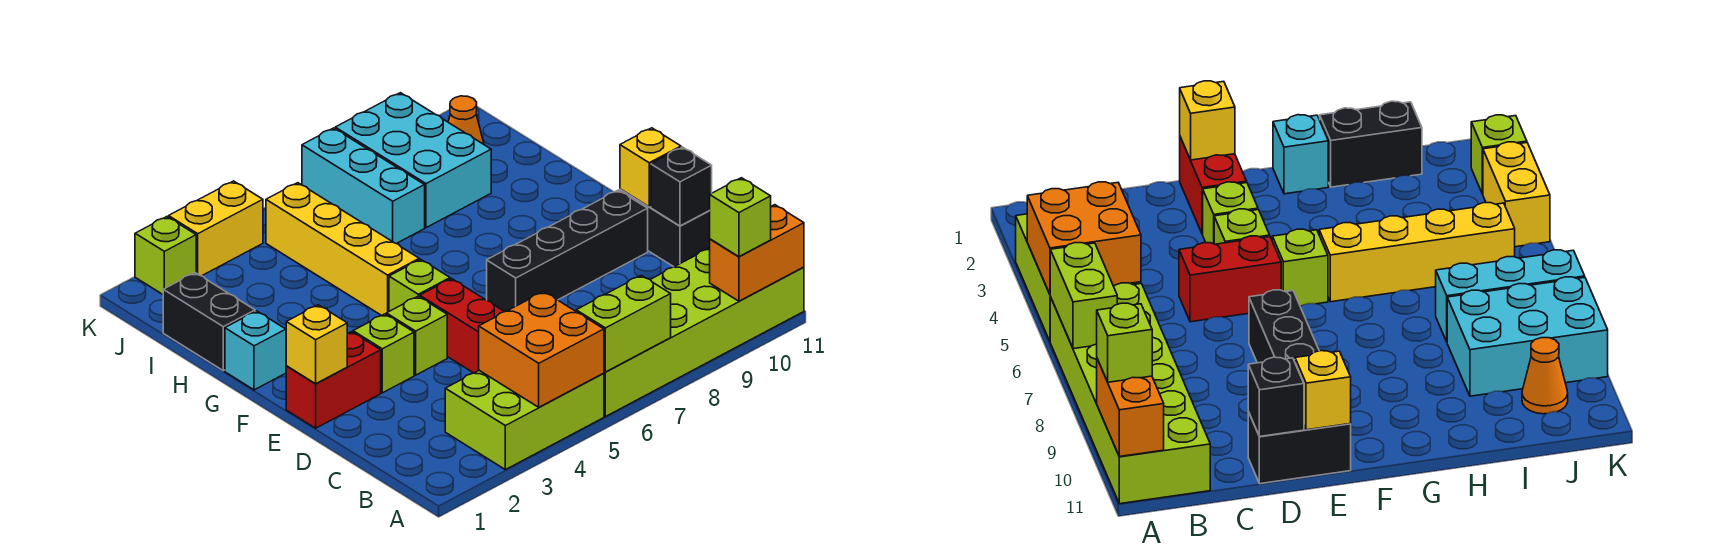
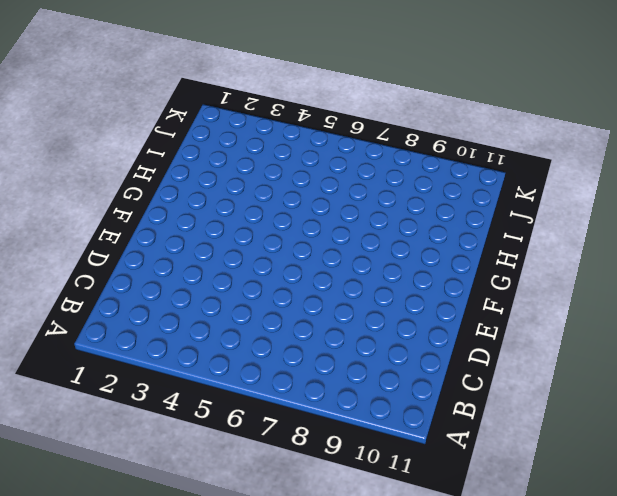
none -> lime 2x3 brick [445,371,604,470]
none -> lime 2x6 brick [604,248,804,417]
none -> red 1x2 brick [420,279,504,373]

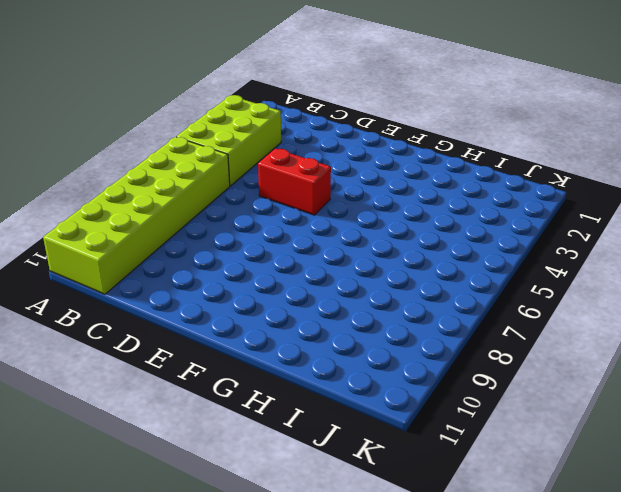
none -> black 1x2 brick [620,189,710,267]
none -> red 1x2 brick [286,332,381,428]
none -> lime 1x1 brick [353,314,414,393]

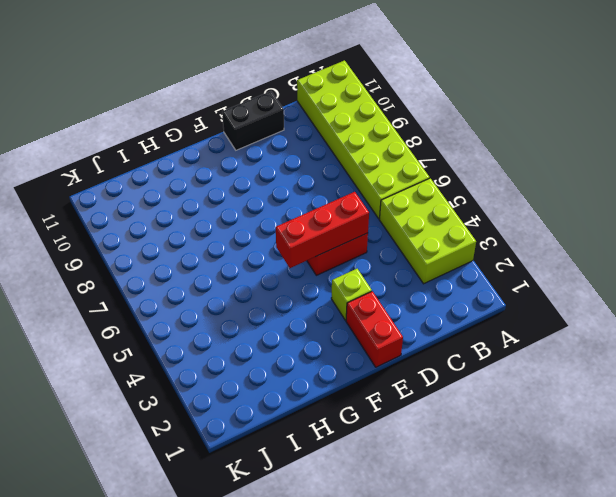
red 1x3 brick [276,192,369,268] -> none
none -> lime 1x1 brick [386,296,447,375]
none -> black 1x4 brick [487,190,648,312]
none -> lime 1x1 brick [389,259,450,311]

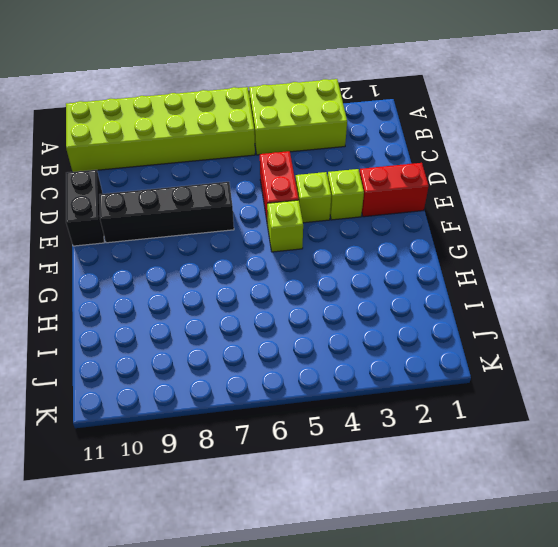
none -> cyan 1x1 brick [225,311,286,390]
none -> yellow 1x4 brick [266,183,419,316]
none -> black 1x2 brick [163,273,255,371]

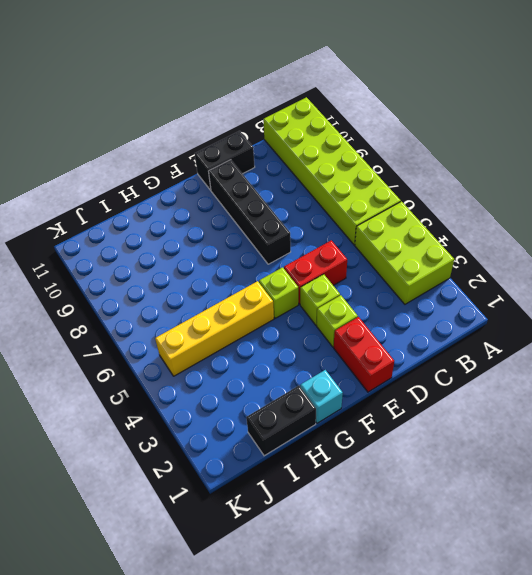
none -> cyan 1x3 brick [302,128,425,244]
none -> cyan 2x3 brick [335,93,491,228]
none -> orange 1x1 cone [448,96,484,144]

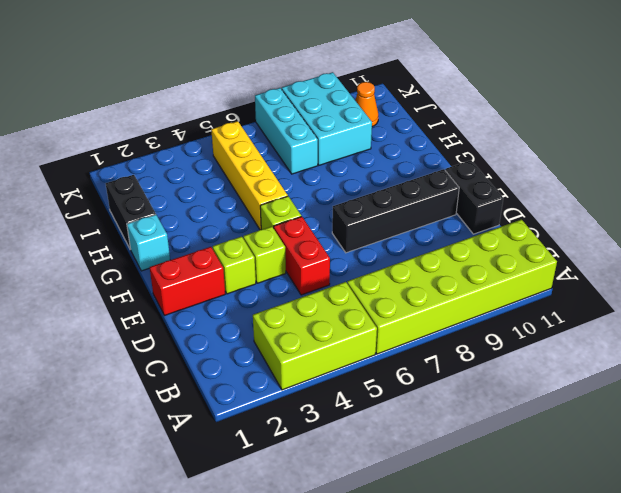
none -> lime 1x1 brick [135,217,196,294]
none -> yellow 1x2 brick [169,181,263,276]
none -> orange 2x2 brick [479,292,604,407]

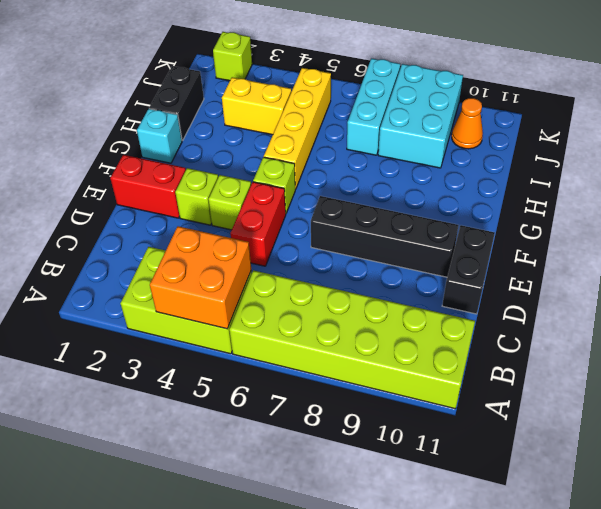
yellow 1x2 brick [222,77,291,135] -> yellow 1x2 brick moved to [169,181,263,276]
none -> lime 1x2 brick [576,275,671,372]
none -> orange 1x2 brick [710,205,804,301]
none -> black 1x1 brick [651,147,712,226]

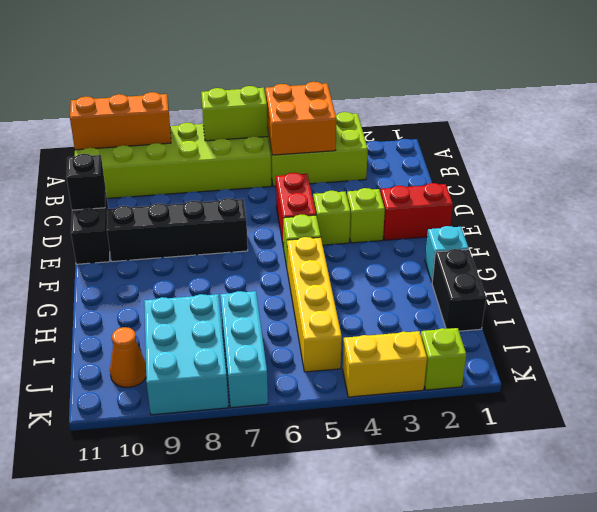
orange 1x3 brick [70,92,171,150] -> orange 1x2 brick [710,205,804,301]
none -> yellow 1x1 brick [286,305,347,384]
none -> yellow 1x1 brick [620,128,681,207]
none -> lime 1x1 brick [710,178,771,257]

